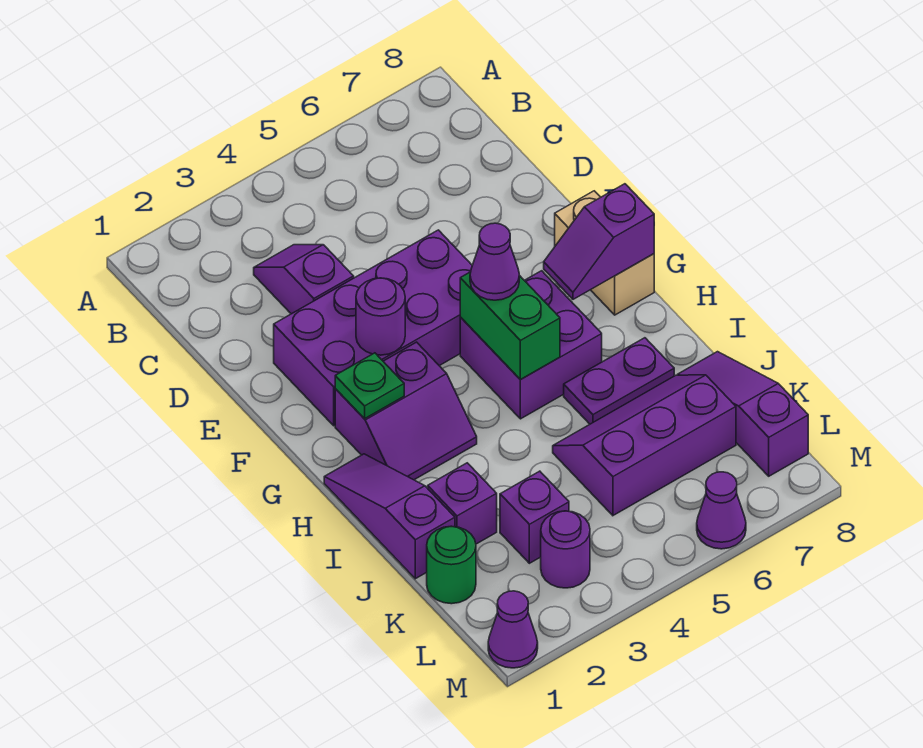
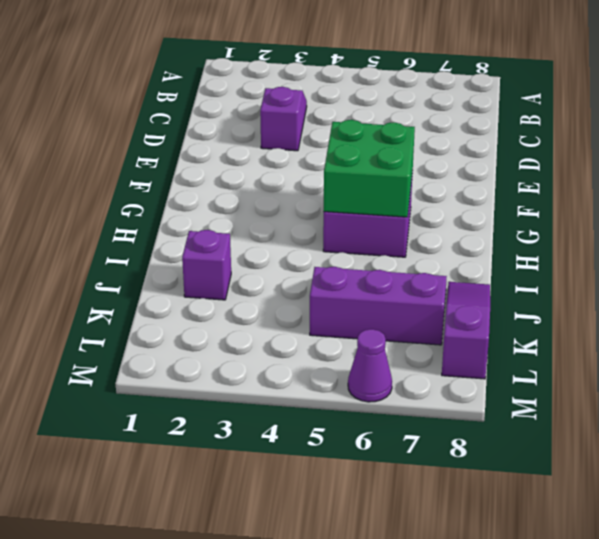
green 2x2 brick [324,120,415,217] -> green 1x2 brick [460,272,560,380]
none -> purple 2x4 brick [274,230,472,426]
none -> tan 1x2 brick [555,191,654,315]
none -> purple 2x2 slope [335,342,477,480]

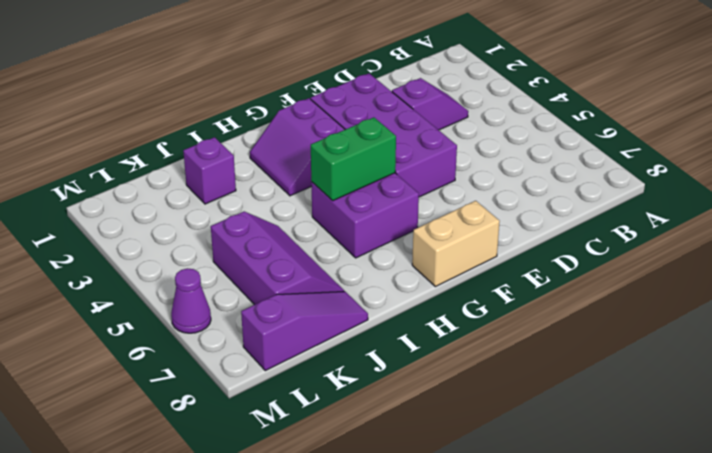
none -> purple 1x3 slope [324,454,455,579]
none -> purple 1x2 plate [564,338,674,424]
none -> green 1x1 round brick [427,526,476,604]

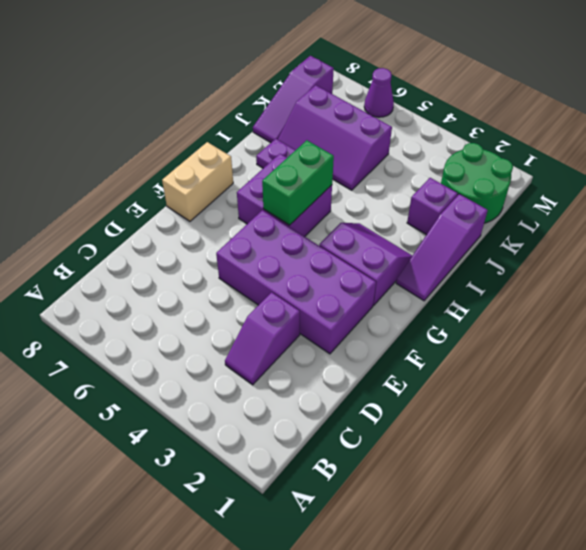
green 2x2 round brick [441,143,513,223] -> green 1x1 round brick [427,526,476,604]
none -> purple 1x1 brick [500,471,569,563]
none -> purple 1x1 round brick [541,511,590,588]
none -> purple 1x1 cone [488,591,538,668]

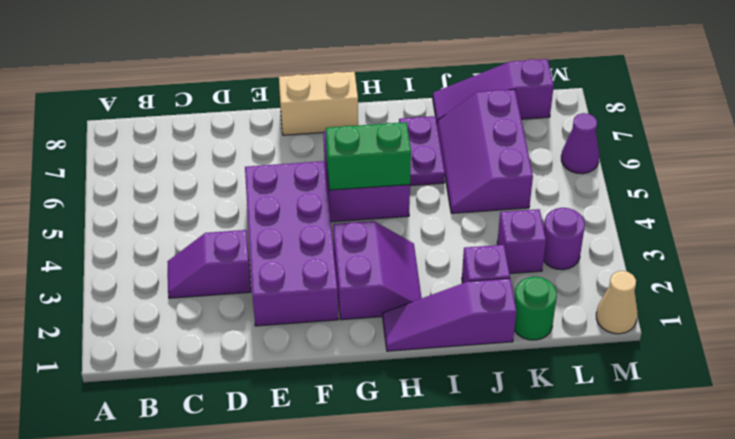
tan 1x1 cone [596,271,638,334] -> purple 1x1 cone [488,591,538,668]
none -> purple 1x1 round brick [356,278,405,355]
none -> green 1x1 plate [335,353,404,419]
none -> purple 1x2 slope [544,184,654,299]

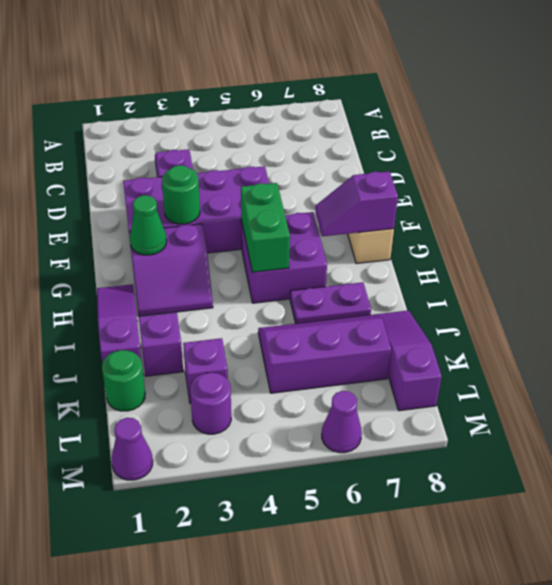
green 1x1 round brick [162,165,200,224] -> purple 1x1 round brick [356,278,405,355]
green 1x1 cone [130,195,167,255] -> green 1x1 plate [335,353,404,419]
none -> purple 1x1 cone [470,223,519,300]

